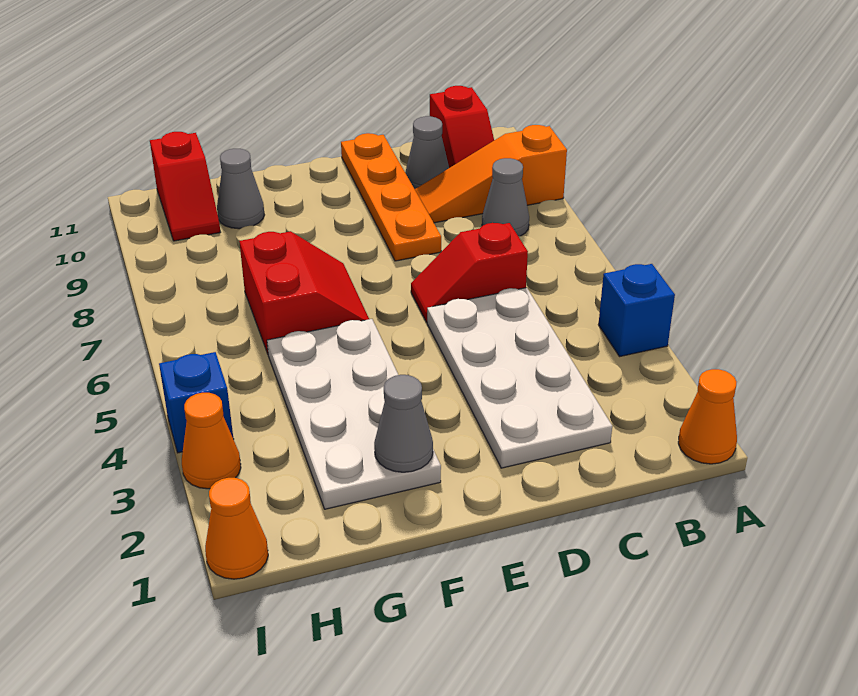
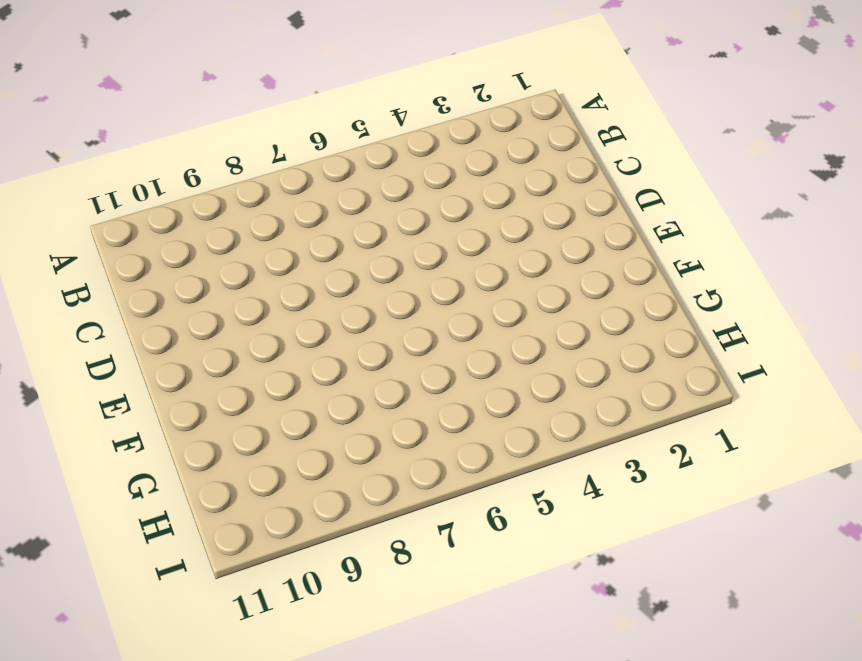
none -> orange 1x1 cone [678,369,737,464]
none -> blue 1x1 brick [598,264,675,357]
none -> orange 1x3 slope [415,125,567,223]

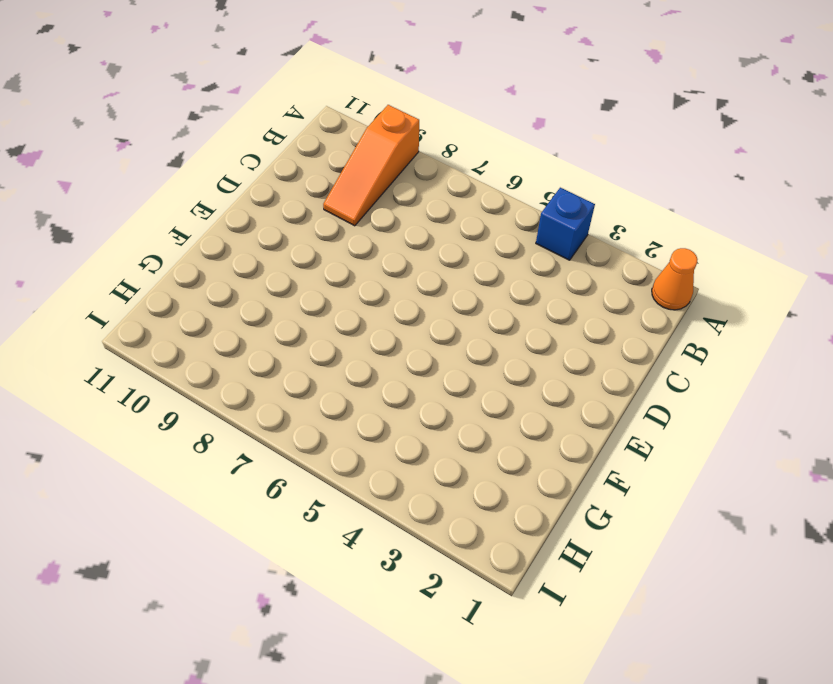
none -> grey 1x1 cone [482,158,529,236]
none -> red 1x2 slope [430,86,494,168]
none -> white 2x4 plate [427,288,612,468]

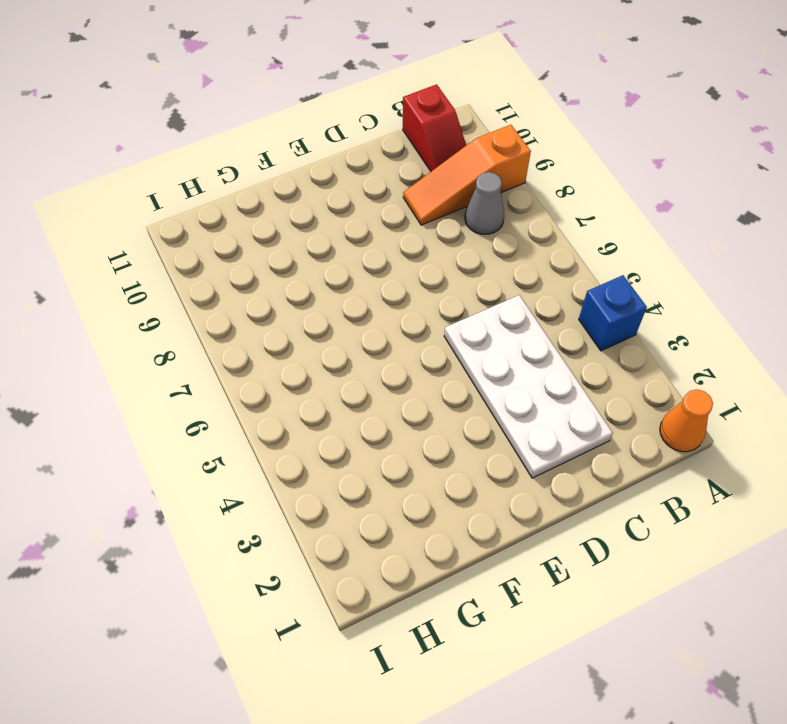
none -> red 1x2 slope [411,223,528,322]
none -> grey 1x1 cone [405,116,449,189]
none -> orange 1x4 plate [341,133,441,261]

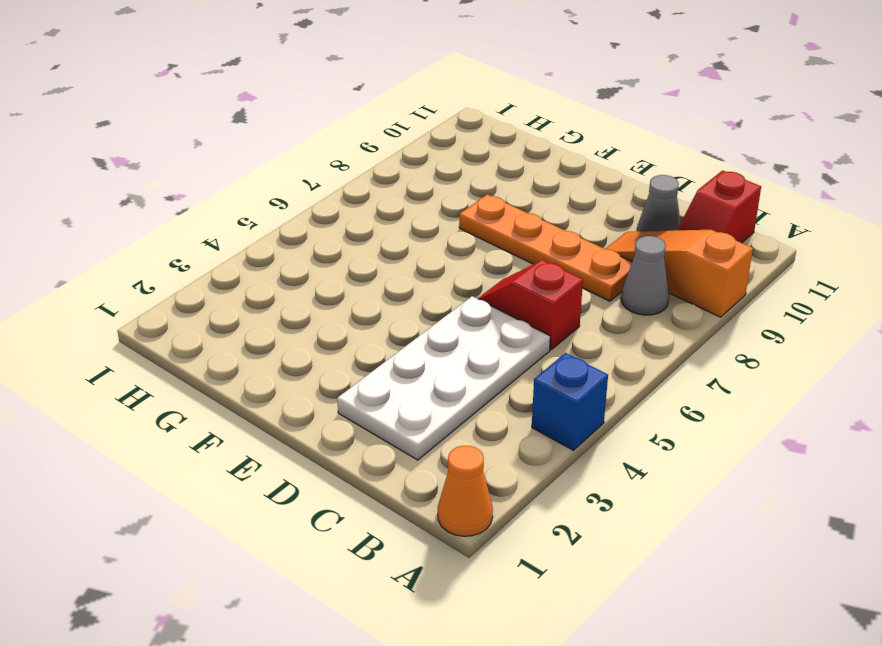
orange 1x4 plate [459,194,632,301] -> orange 1x4 plate turned to [341,133,441,261]
none -> white 2x4 plate [267,319,441,509]
none -> red 2x2 slope [239,231,369,354]
none -> grey 1x1 cone [217,149,264,229]

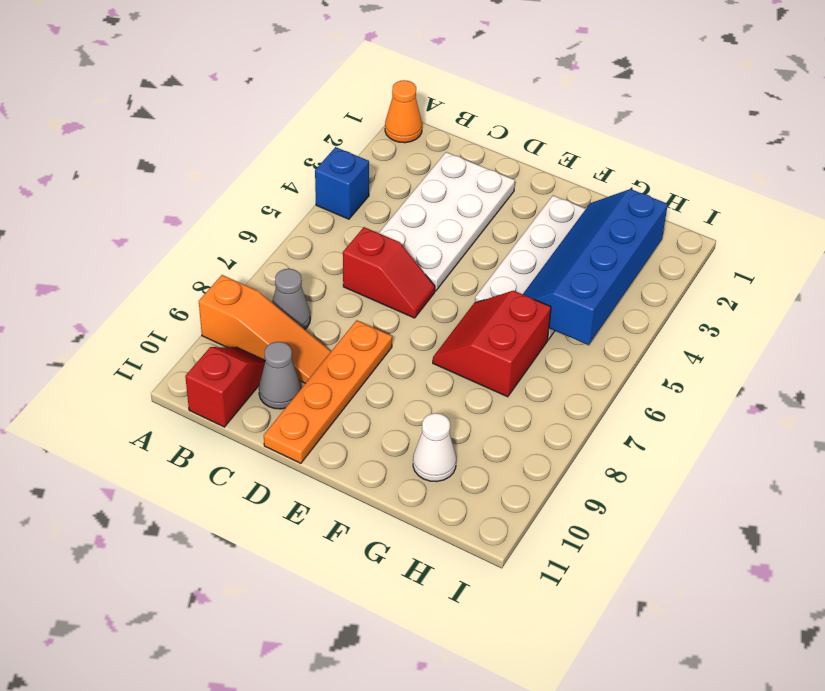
blue 2x4 slope [523,189,668,345] -> none
white 1x1 cone [413,413,456,482] -> grey 1x1 cone [217,149,264,229]
none -> red 1x2 slope [150,132,220,241]
none -> orange 1x1 cone [205,478,268,579]
none -> orange 1x1 cone [182,393,241,489]

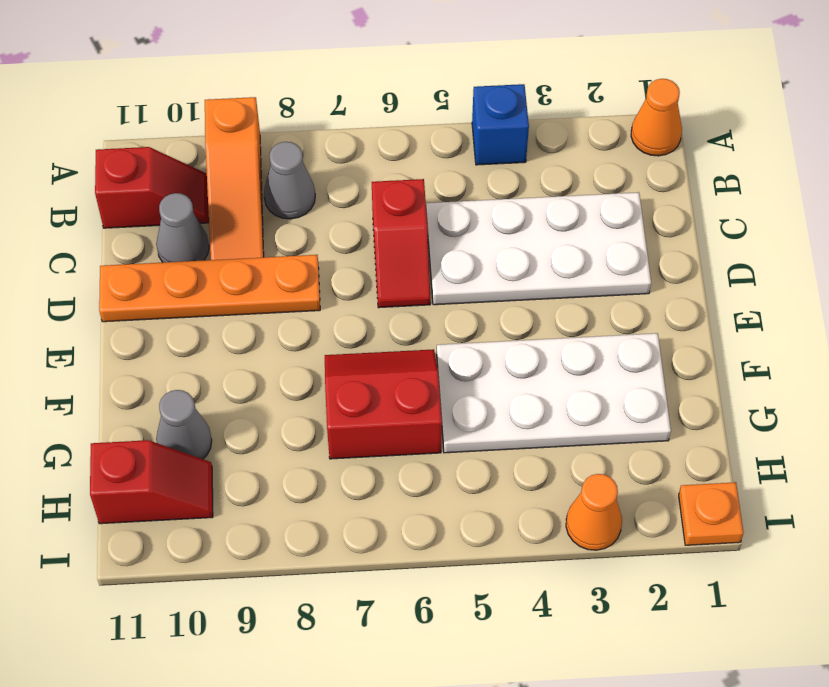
orange 1x1 plate [679,482,744,545] -> orange 1x1 cone [205,478,268,579]
none -> blue 1x1 brick [159,352,233,453]
none -> grey 1x1 cone [374,375,433,472]

